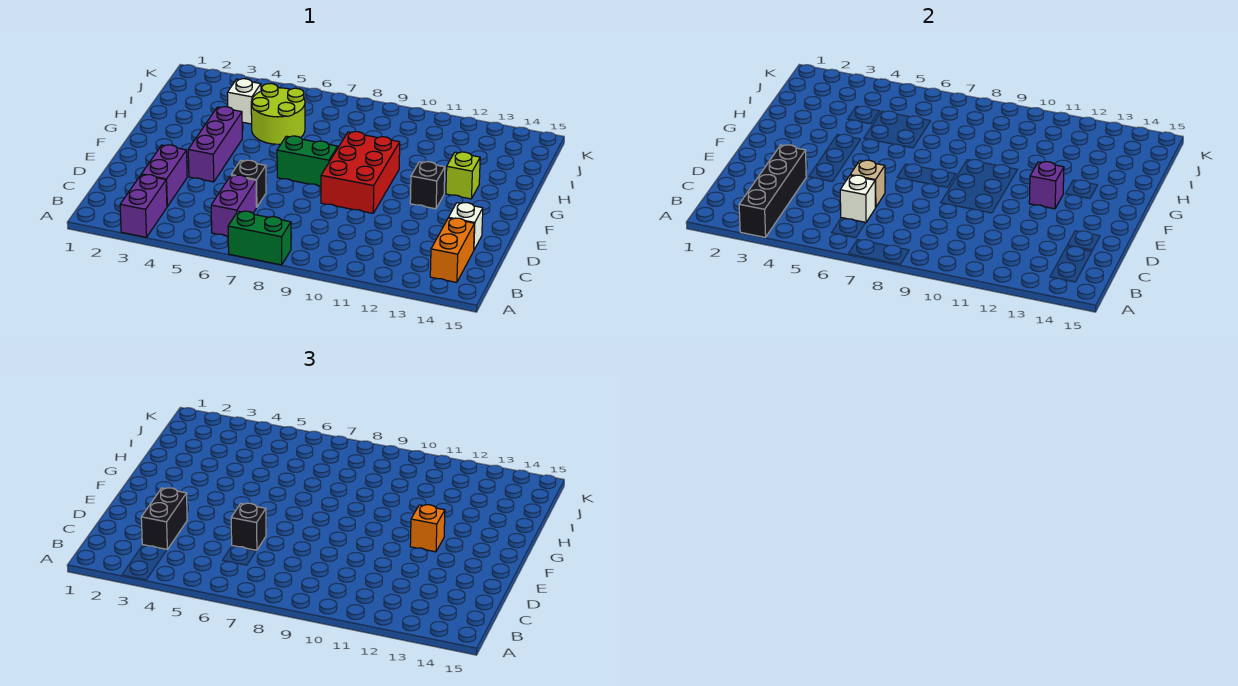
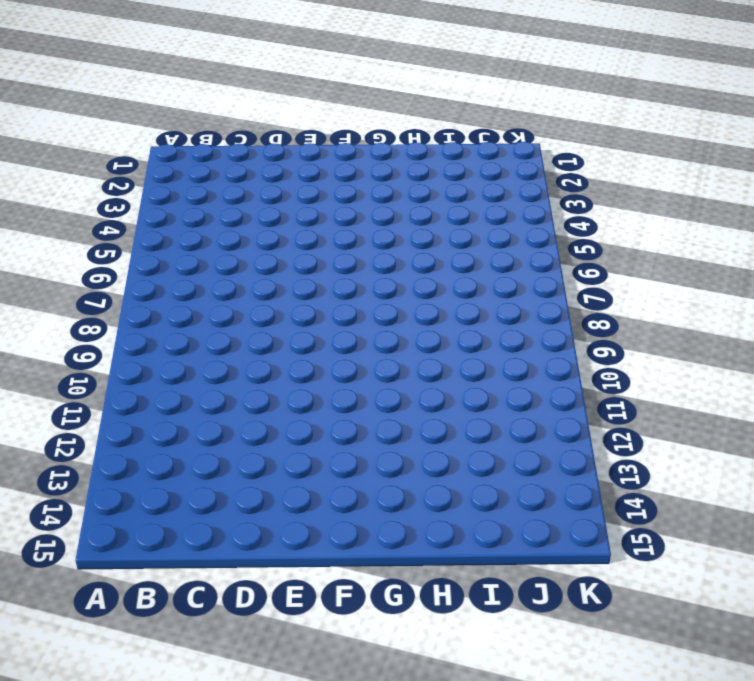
none -> purple 1x2 brick [120,175,167,237]
none -> green 1x2 brick [228,211,291,265]
none -> purple 1x2 brick [211,175,256,236]

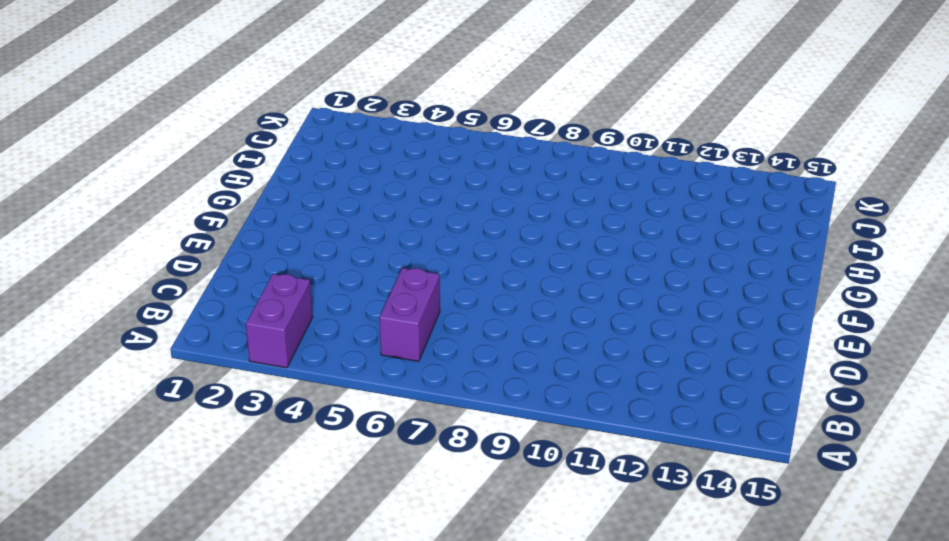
none -> green 1x2 brick [228,211,291,265]
none -> orange 1x2 brick [430,218,474,282]
none -> purple 1x2 brick [141,145,187,206]

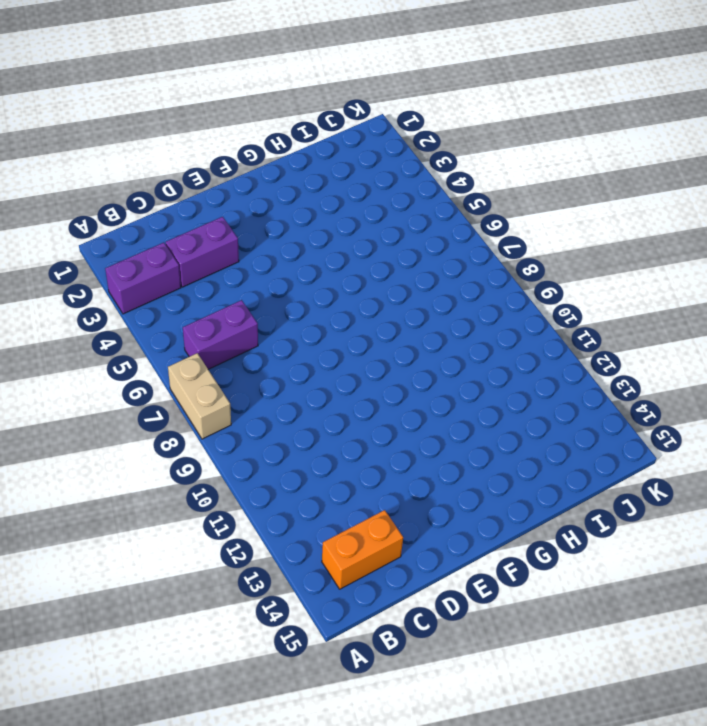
tan 1x2 brick [168,353,231,439] -> green 1x2 brick [228,211,291,265]
none -> black 1x1 brick [231,160,266,207]
none -> white 1x1 brick [448,203,483,250]
none -> purple 1x3 brick [188,107,242,182]

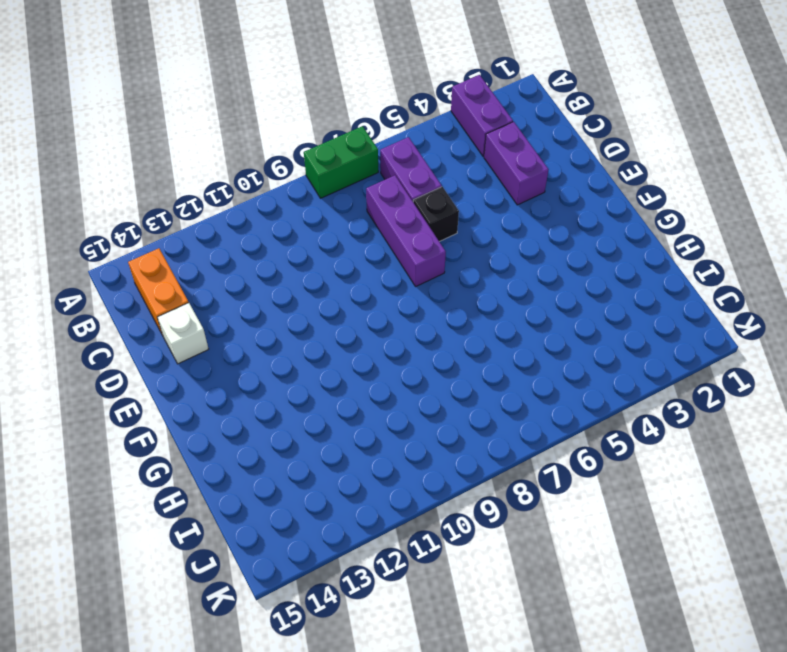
purple 1x3 brick [366,175,446,286] -> purple 1x3 brick moved to [188,107,242,182]
none -> red 2x3 brick [321,131,400,213]
none -> green 1x2 brick [277,136,338,186]
none -> black 1x1 brick [410,162,445,209]

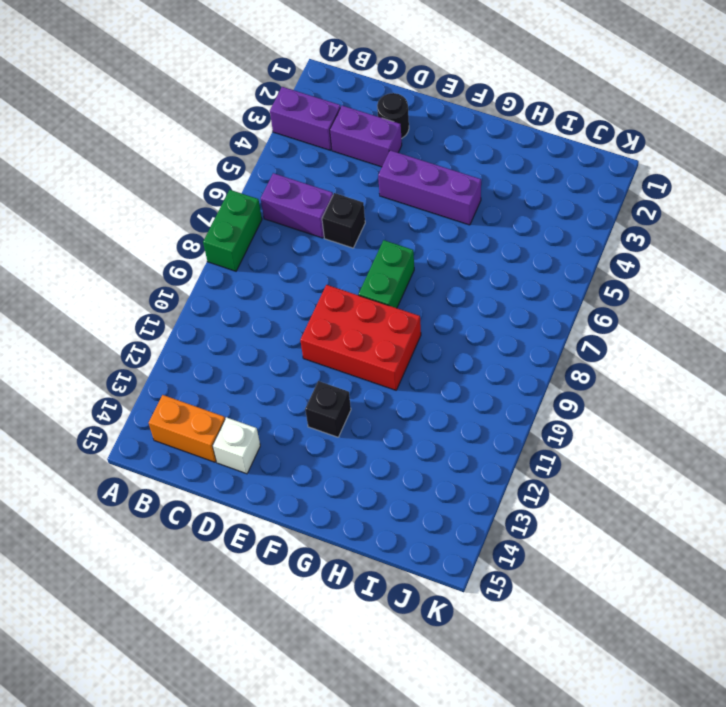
black 1x1 round brick [377,93,409,139] -> none
none -> lime 1x1 brick [446,152,480,199]
none -> lime 2x2 round brick [251,84,305,145]
none -> white 1x1 brick [227,79,261,124]

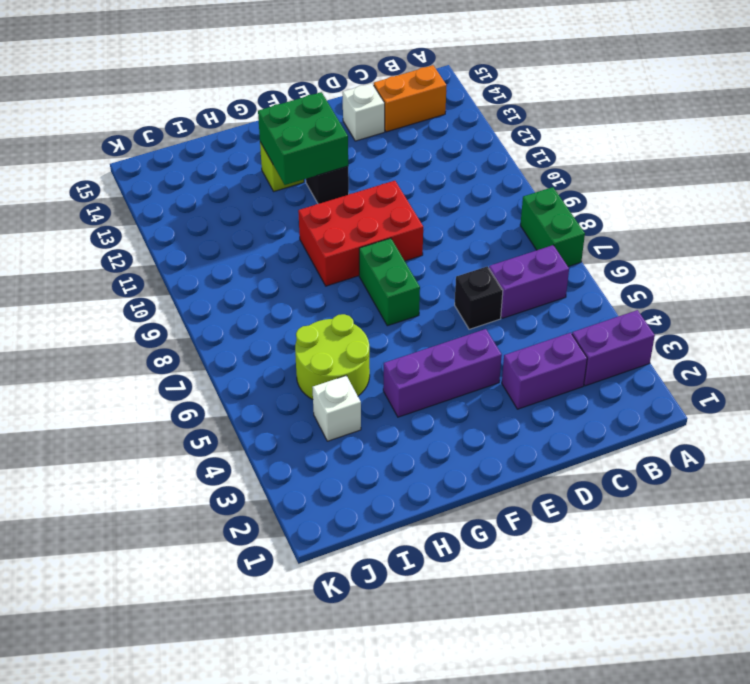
green 2x2 brick [258,92,348,185] -> purple 1x1 brick [1029,162,1064,209]
none -> black 1x4 brick [739,145,806,237]
none -> white 1x1 brick [840,175,875,222]
none -> tan 1x1 brick [850,160,885,207]

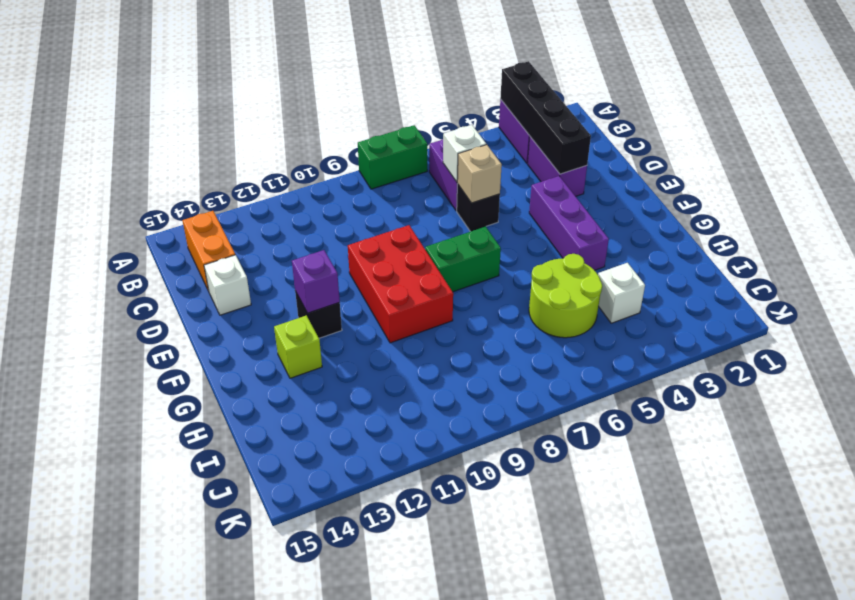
none -> black 1x2 brick [141,488,187,549]
none -> black 1x1 brick [231,503,266,550]
none -> orange 1x1 brick [410,505,445,552]

